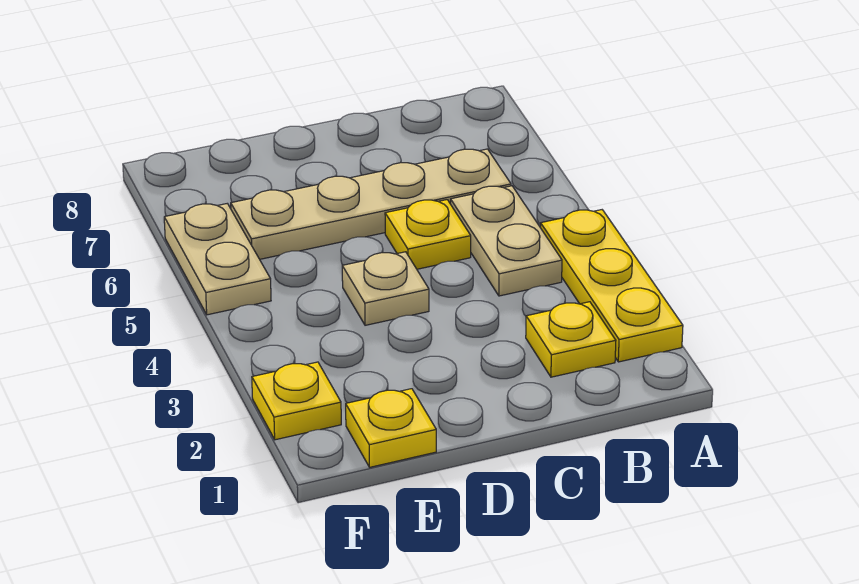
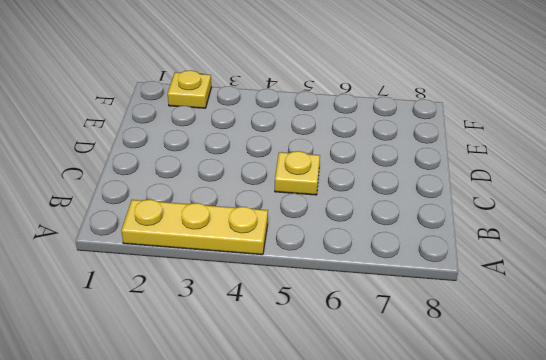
none -> yellow 1x1 plate [526,302,616,377]
none -> tan 1x2 plate [451,186,562,296]

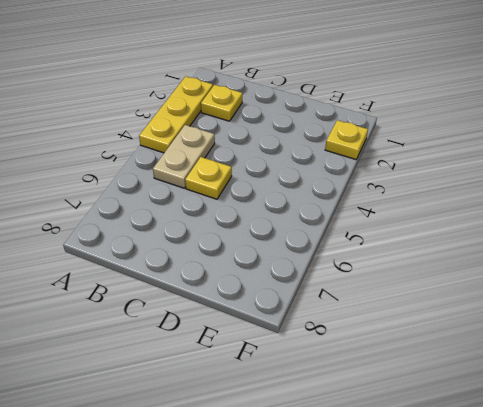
none -> tan 1x4 plate [231,149,511,259]
none -> tan 1x1 plate [342,252,429,325]

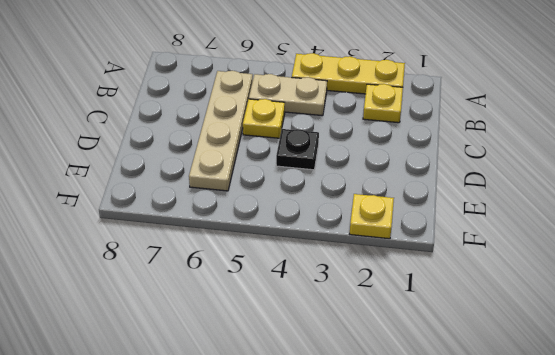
black 1x1 plate [276,129,319,170] -> tan 1x1 plate [342,252,429,325]
none -> yellow 1x1 plate [346,389,436,467]
none -> tan 1x2 plate [164,204,271,315]

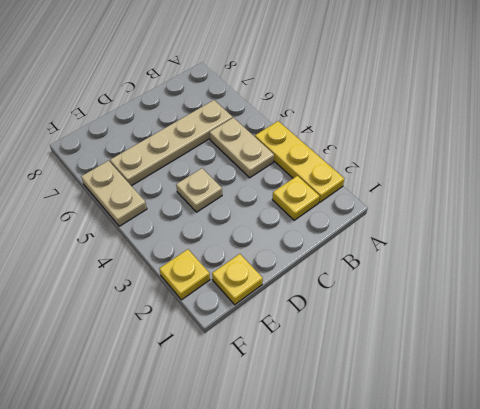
none -> yellow 1x1 plate [385,200,471,269]

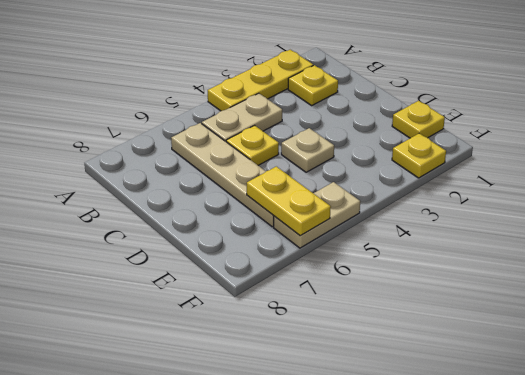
yellow 1x2 plate [247,166,331,236] -> none

